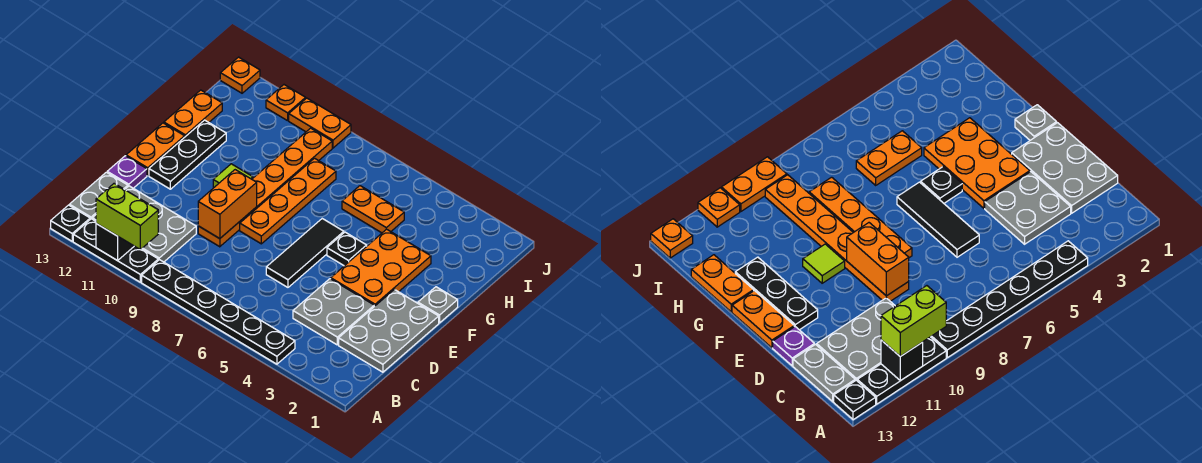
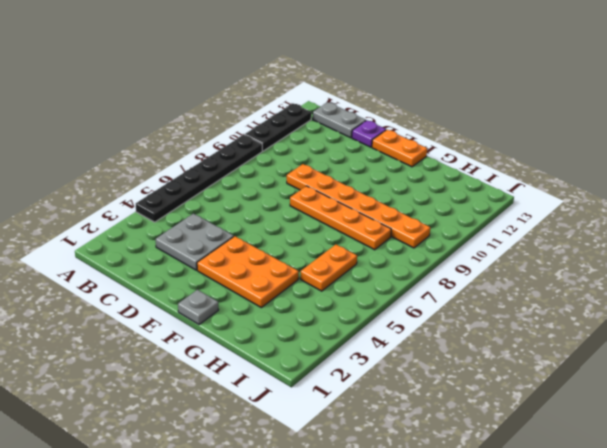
none -> black 1x1 plate [51,205,90,241]
none -> grey 2x3 plate [92,186,196,262]
none -> grey 2x3 plate [339,289,439,372]

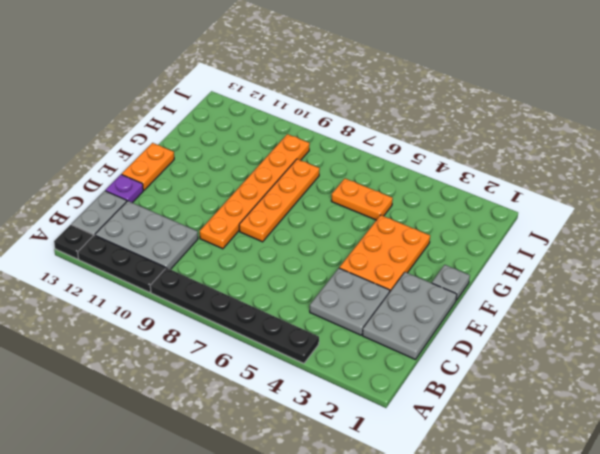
none -> black 1x3 tile [266,219,344,287]
none -> black 1x3 plate [149,120,226,189]
none -> black 1x1 plate [327,232,367,266]

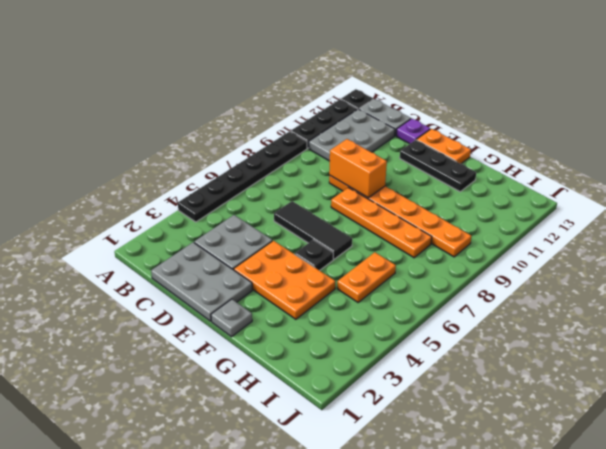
none -> lime 1x1 tile [213,164,253,188]
none -> orange 1x2 plate [164,90,222,137]
none -> orange 1x2 plate [289,98,351,148]

